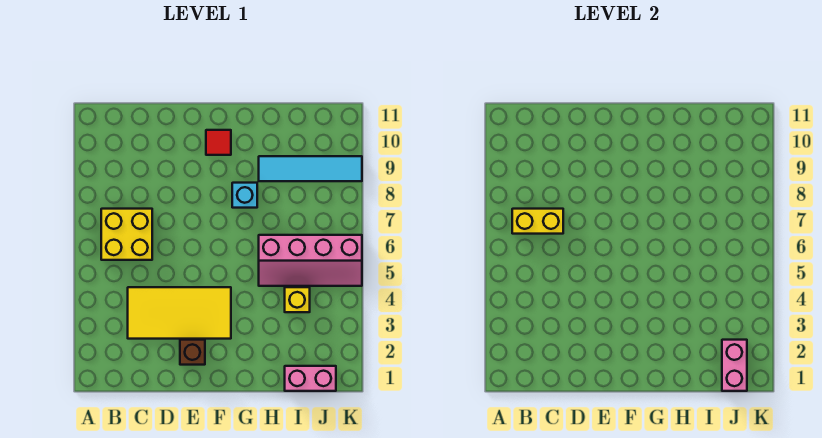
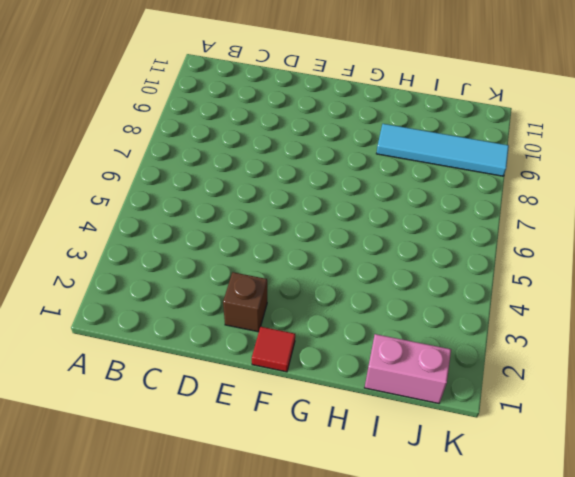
red 1x1 tile [252,327,295,372] -> red 1x1 tile moved to [206,130,231,155]
none -> yellow 2x2 brick [101,209,152,260]
none -> yellow 2x4 tile [128,287,231,339]

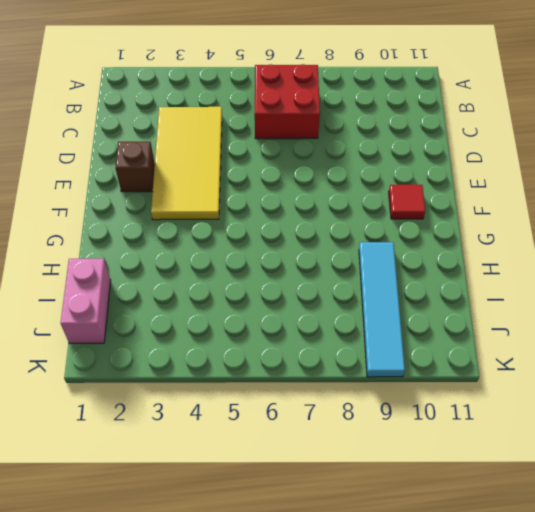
red 2x2 brick [255,64,320,139] -> yellow 2x2 brick [101,209,152,260]
none -> cyan 1x1 brick [232,183,257,208]
none -> pink 2x4 slope [259,235,362,286]

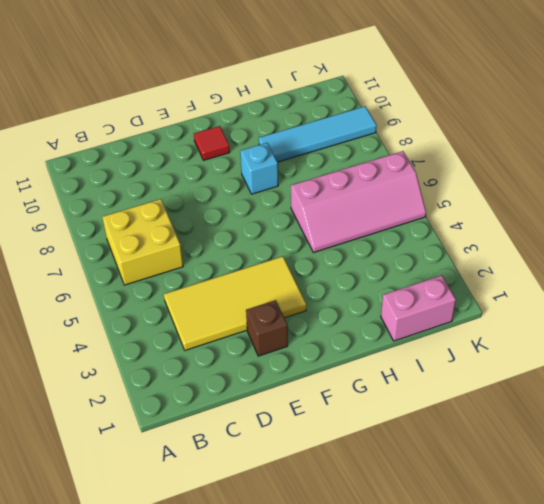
none -> yellow 1x1 brick [285,287,310,312]
none -> yellow 1x2 brick [512,209,563,234]

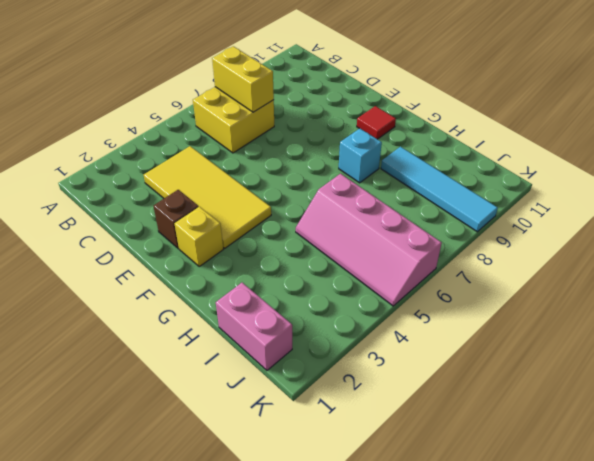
yellow 1x1 brick [175,207,223,266] -> yellow 1x1 brick moved to [285,287,310,312]
none -> pink 1x2 brick [722,340,747,391]

